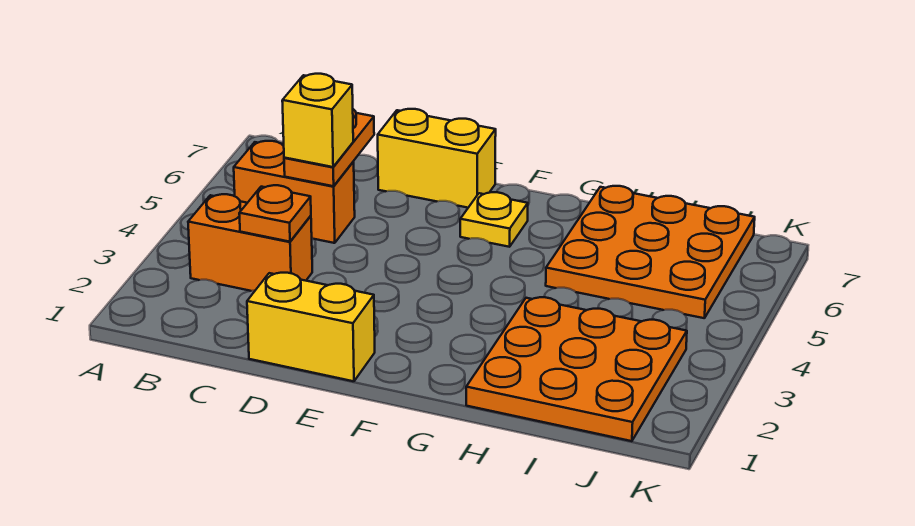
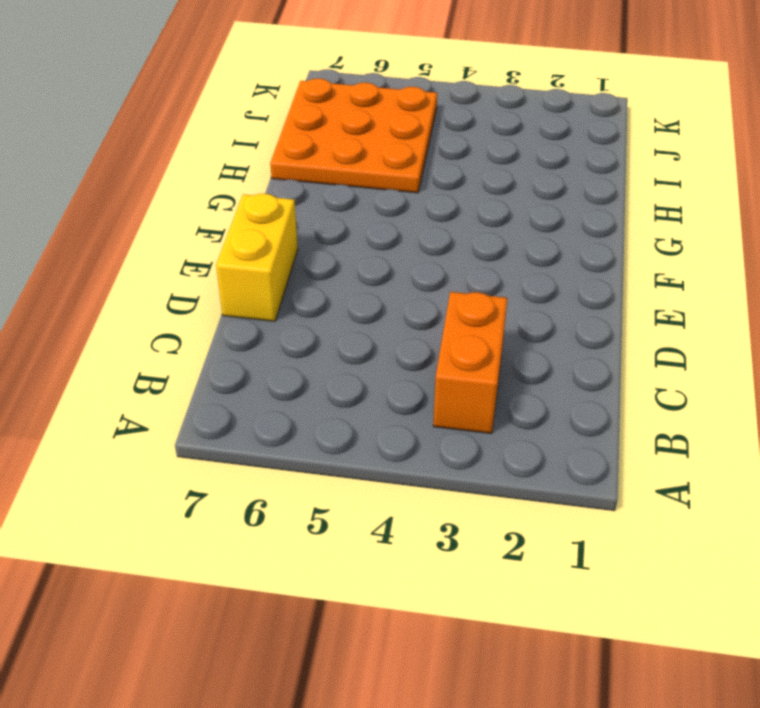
none -> orange 1x2 brick [234,141,355,243]
none -> yellow 1x2 brick [247,273,375,381]

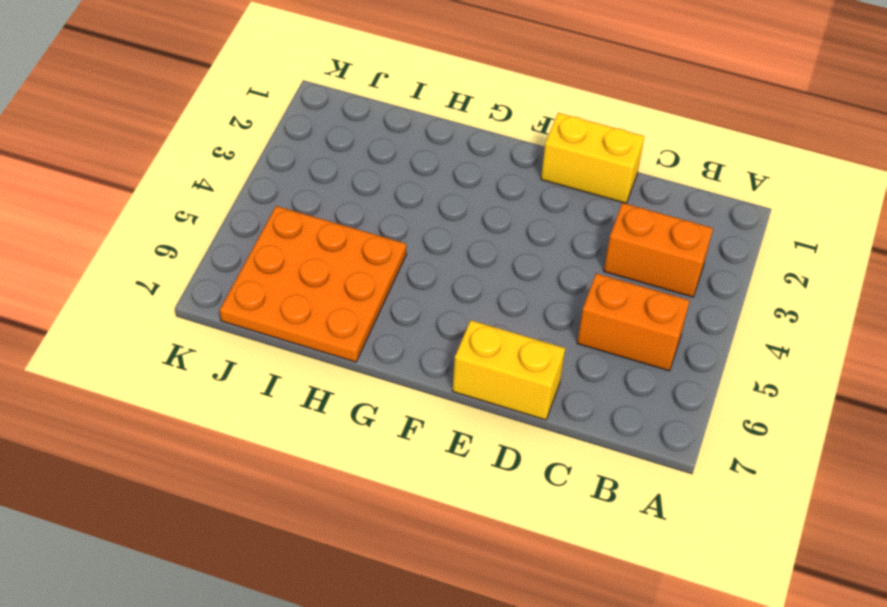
none -> yellow 1x1 plate [460,192,528,247]
none -> orange 3x3 plate [466,297,687,441]

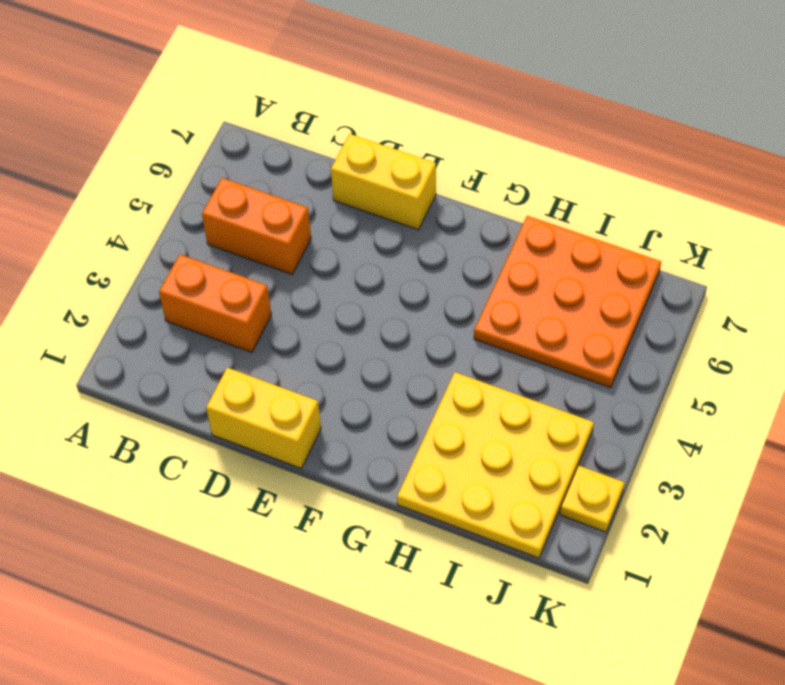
yellow 3x3 plate [397,372,594,558] -> orange 3x3 plate [466,297,687,441]
yellow 1x1 plate [560,466,625,532] -> yellow 1x1 plate moved to [460,192,528,247]
none -> orange 1x1 plate [239,185,311,242]
none -> orange 1x2 plate [284,109,374,186]

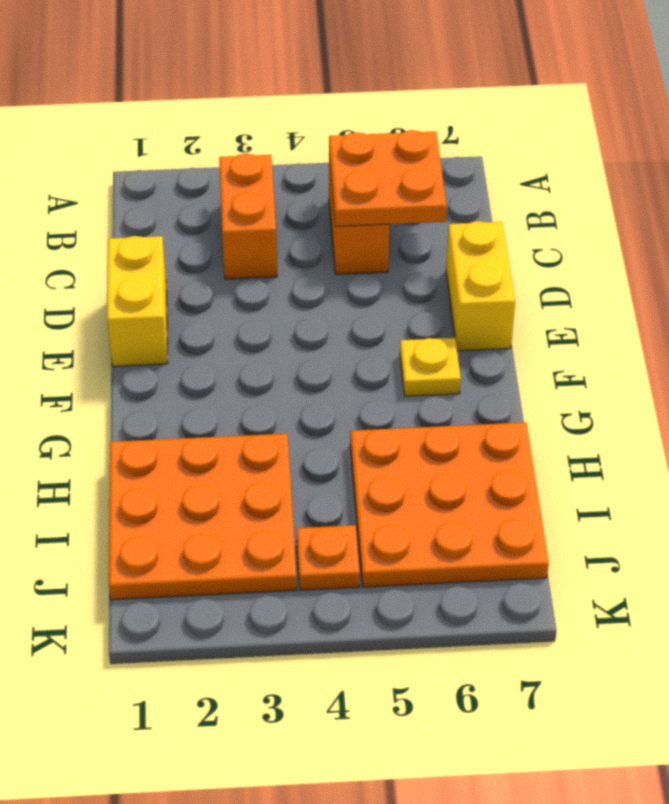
orange 2x2 plate [329,130,447,226] -> orange 1x2 plate [284,109,374,186]
orange 1x1 plate [297,525,360,590] -> orange 1x1 plate moved to [239,185,311,242]
none -> yellow 1x1 brick [282,74,353,167]

